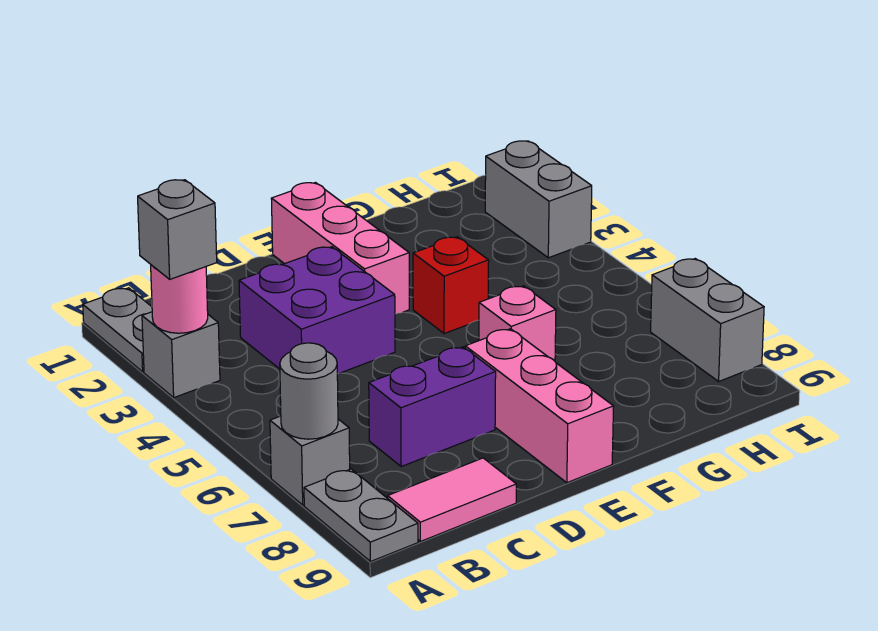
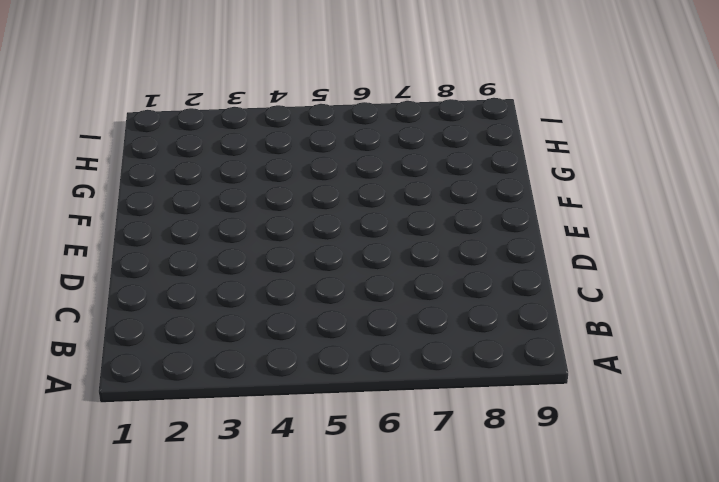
none -> grey 1x2 plate [83,288,152,372]
none -> grey 1x1 brick [142,312,220,398]
none -> grey 1x1 brick [270,416,350,505]

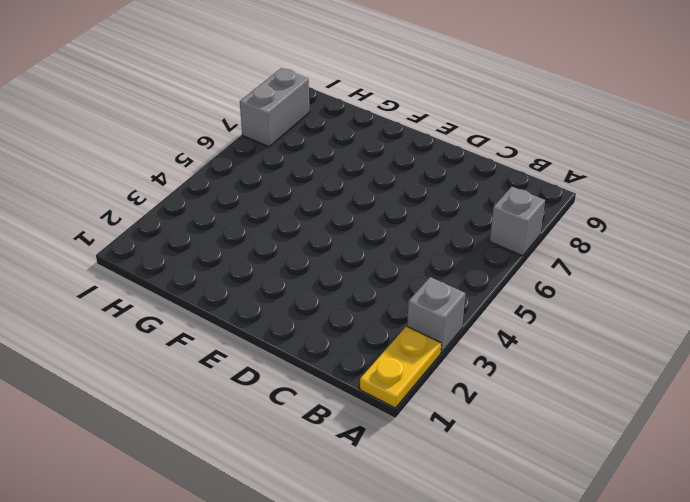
yellow 1x2 plate [360,326,441,408] -> grey 1x2 plate [83,288,152,372]
none -> grey 1x2 plate [304,469,418,562]
none -> pink 1x2 tile [388,458,516,541]
none -> purple 2x2 brick [239,247,395,374]

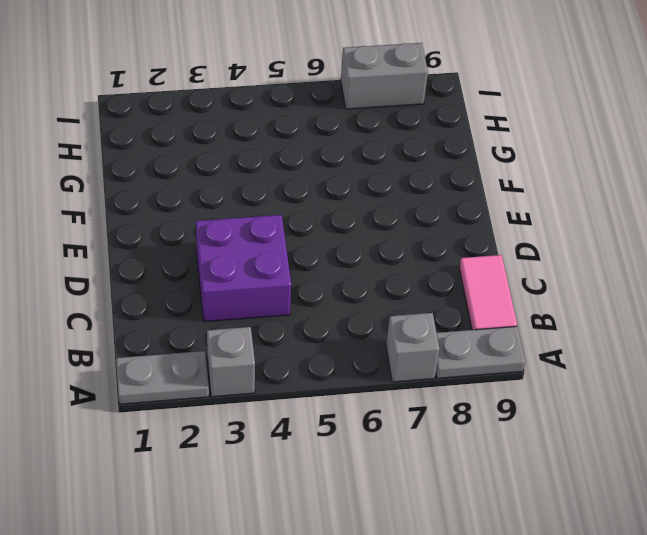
none -> purple 1x2 brick [369,347,496,466]
none -> pink 1x3 brick [271,183,409,314]
none -> pink 1x3 brick [465,329,614,483]

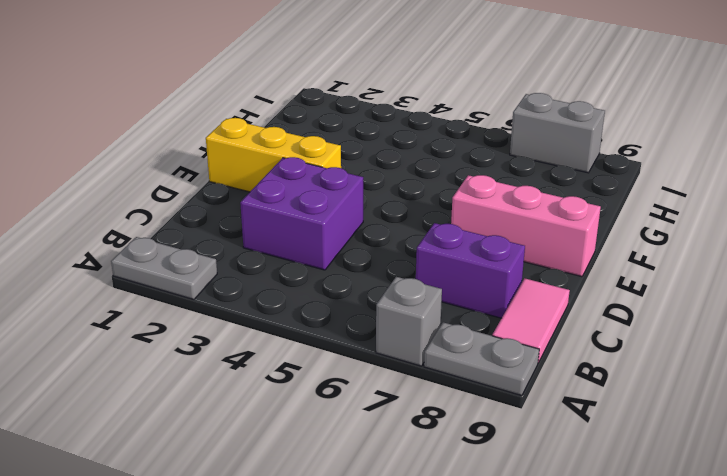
purple 1x2 brick [416,223,525,318] -> purple 1x2 brick turned to [369,347,496,466]
yellow 1x3 brick [206,118,341,192] -> pink 1x3 brick [271,183,409,314]
none -> grey 1x1 brick [142,312,220,398]
none -> red 1x1 brick [413,237,489,334]
none -> pink 1x1 brick [479,286,556,361]

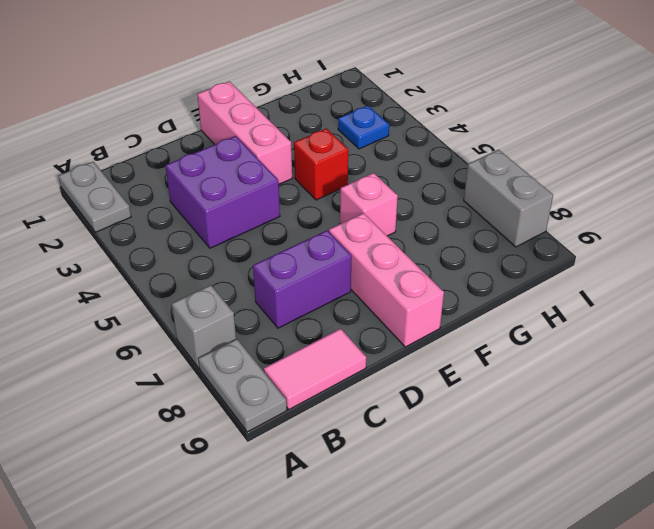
blue 1x1 plate [338,106,389,149] -> none
none -> grey 1x1 brick [142,312,220,398]
none -> grey 1x2 brick [485,141,592,258]
none -> pink 1x1 round brick [151,265,208,333]

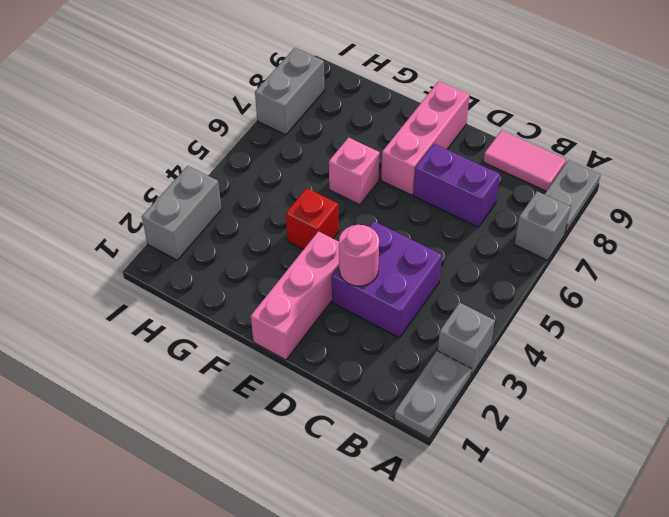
pink 1x1 round brick [339,225,379,286] -> pink 1x1 round brick moved to [151,265,208,333]
none -> grey 1x1 round brick [280,343,338,439]
none -> grey 1x1 brick [138,180,217,279]

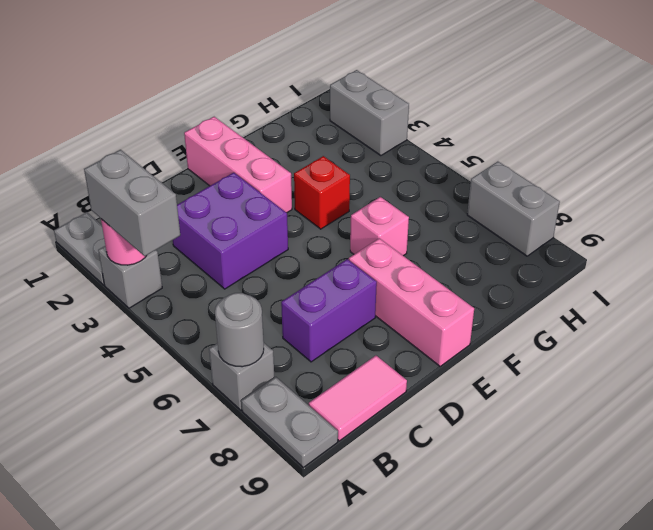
grey 1x2 brick [84,150,180,256] -> grey 1x1 brick [138,180,217,279]

